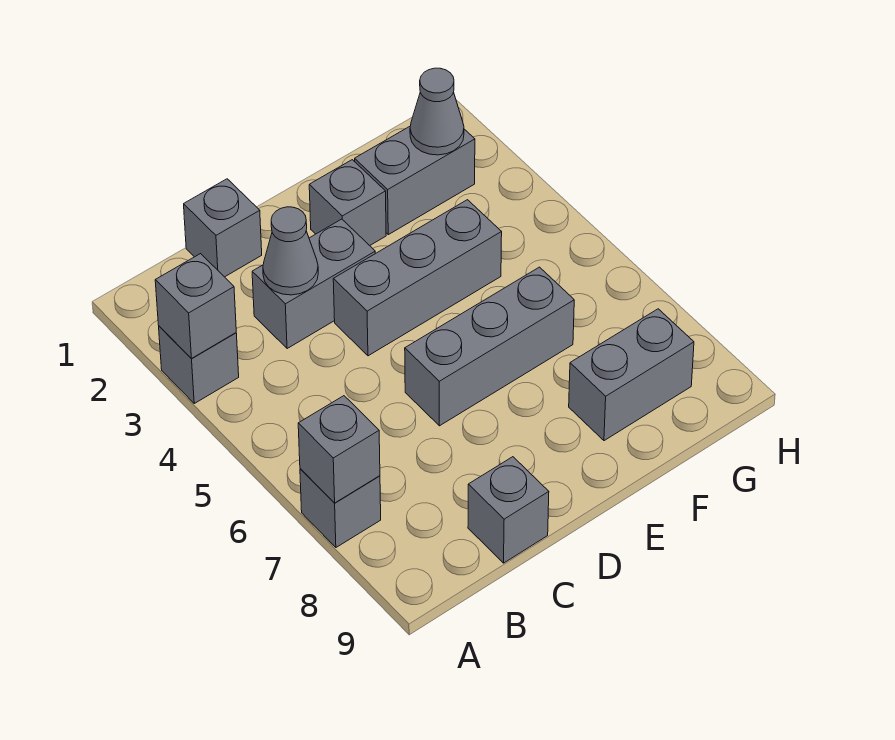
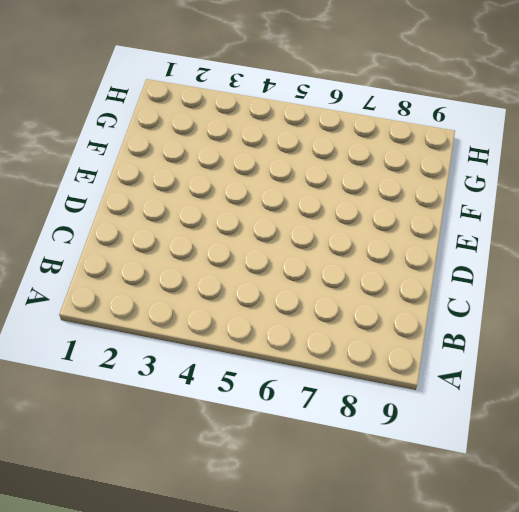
none -> grey 1x1 brick [159,326,239,403]
none -> grey 1x1 brick [300,469,381,547]
none -> grey 1x1 brick [184,179,262,277]

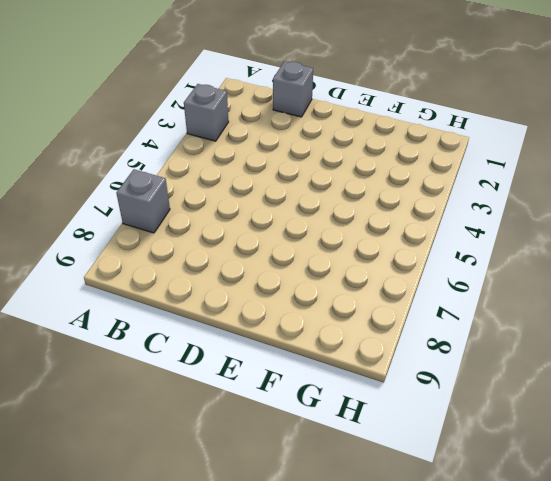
none -> grey 1x2 brick [252,219,375,349]
none -> grey 1x1 brick [468,457,549,563]
none -> grey 1x3 brick [333,200,502,356]

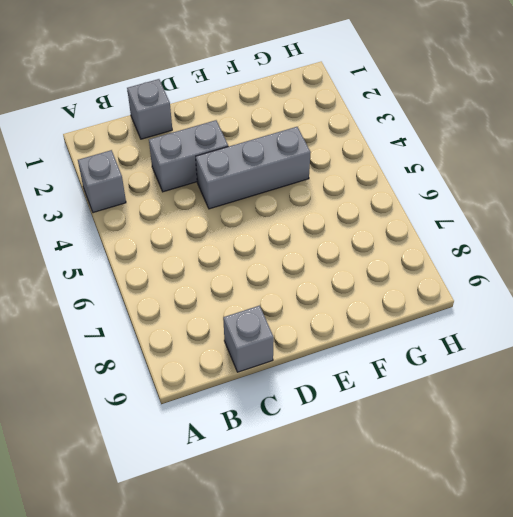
none -> grey 1x1 brick [300,469,381,547]
none -> grey 1x3 brick [405,267,574,426]
none -> grey 1x1 brick [309,160,386,245]

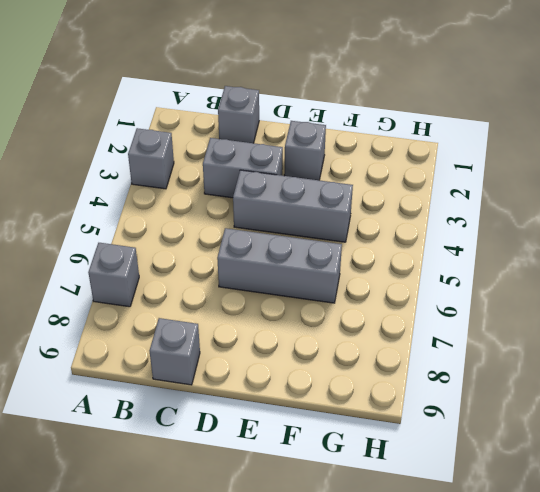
none -> grey 1x2 brick [355,127,475,235]
none -> grey 1x2 brick [569,309,694,441]
none -> grey 1x1 brick [155,254,236,358]

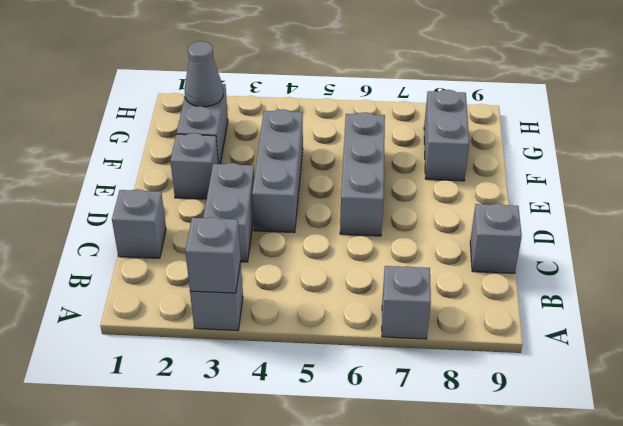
none -> grey 1x1 brick [298,396,380,503]
none -> grey 1x1 cone [263,207,318,295]

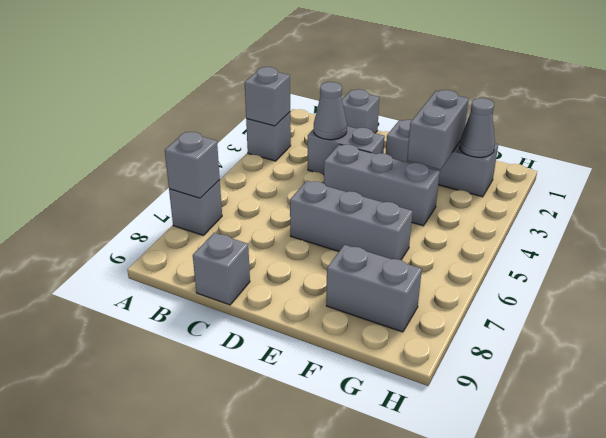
grey 1x2 brick [407,90,469,170] -> none

